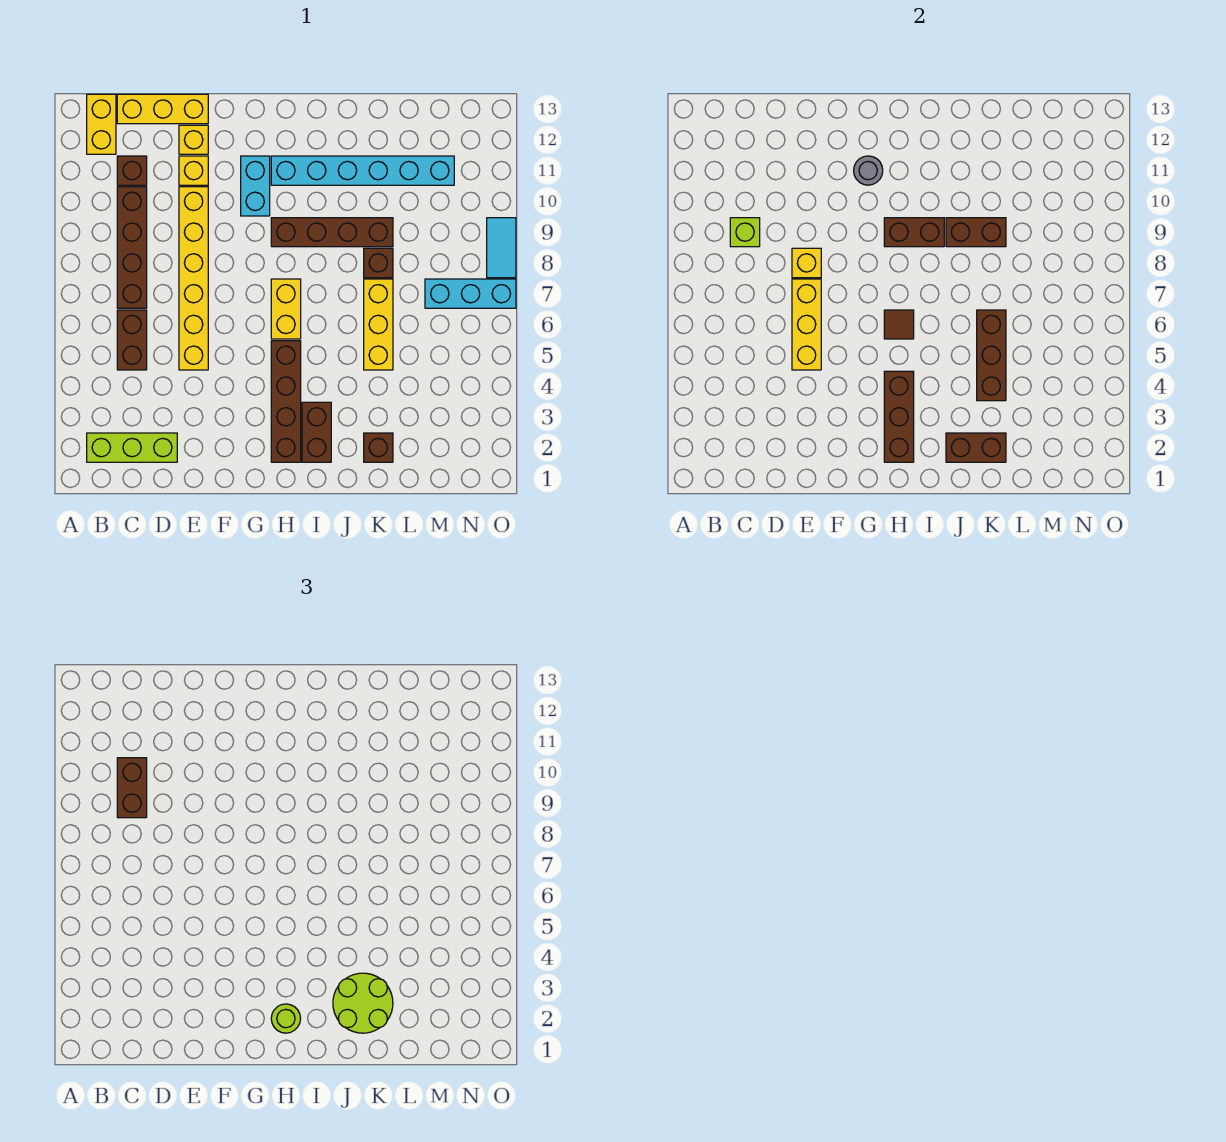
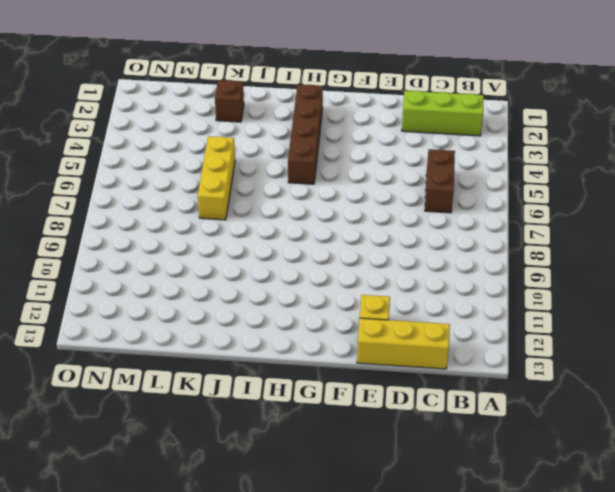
none -> yellow 1x2 brick [87,94,116,154]
none -> brown 1x4 brick [117,187,147,308]
none -> brown 1x1 brick [117,156,147,185]
none -> yellow 1x6 brick [179,187,208,370]

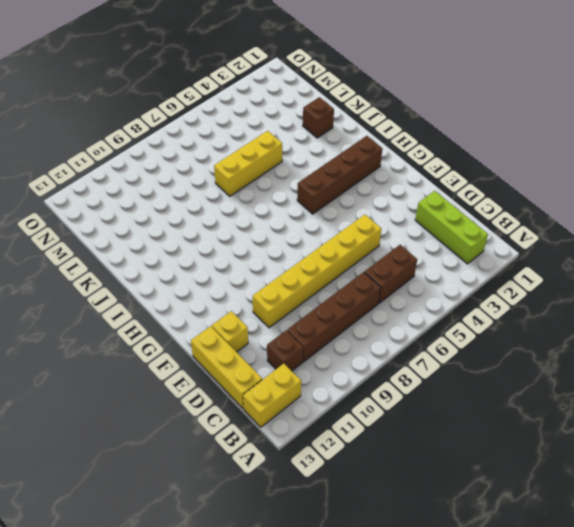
none -> yellow 1x1 brick [179,156,208,185]
none -> cyan 1x2 brick [241,156,270,216]
none -> yellow 1x2 brick [271,279,301,339]
none -> brown 1x4 brick [271,218,393,247]

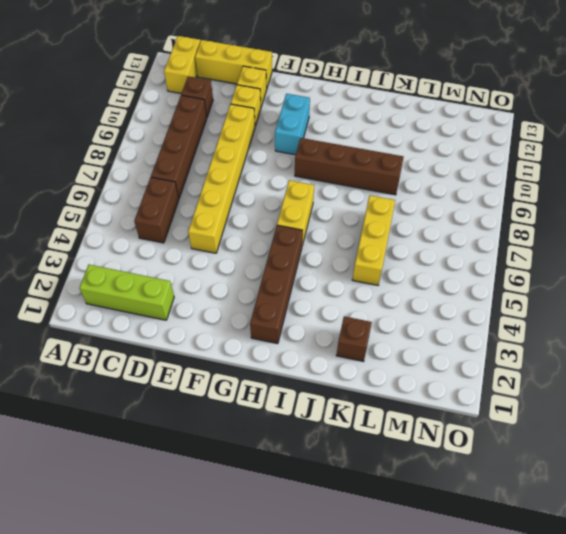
none -> cyan 1x6 brick [271,156,454,185]
none -> brown 1x2 brick [302,402,331,462]
none -> brown 1x1 brick [364,248,393,278]
none -> cyan 1x3 brick [425,279,516,308]

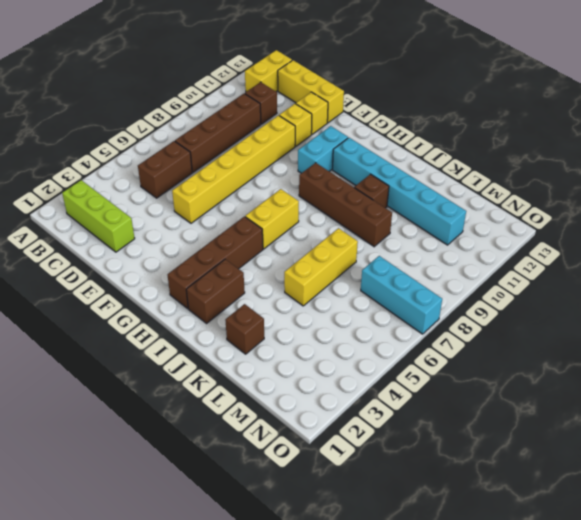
brown 1x1 brick [354,174,389,208] -> brown 1x1 brick moved to [364,248,393,278]
none -> cyan 1x2 tile [487,218,516,278]
none -> lime 1x1 brick [730,218,760,247]
none -> yellow 1x3 brick [792,279,821,370]
none -> yellow 1x1 brick [792,248,821,278]

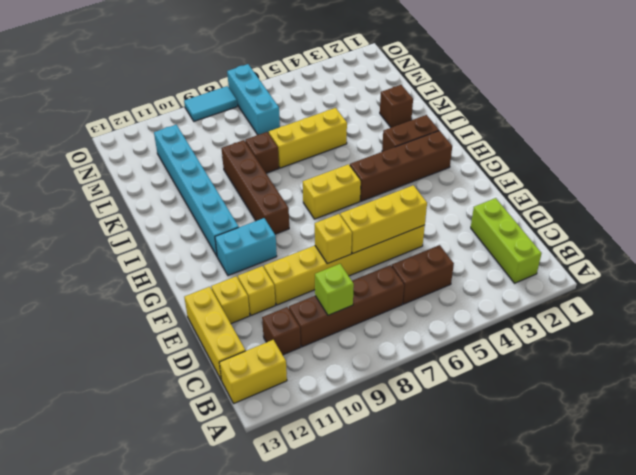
none -> grey 1x1 round brick [854,156,883,185]
none -> brown 1x3 brick [884,371,914,462]
none -> brown 1x1 tile [884,310,914,339]
none -> brown 1x2 brick [884,218,944,247]

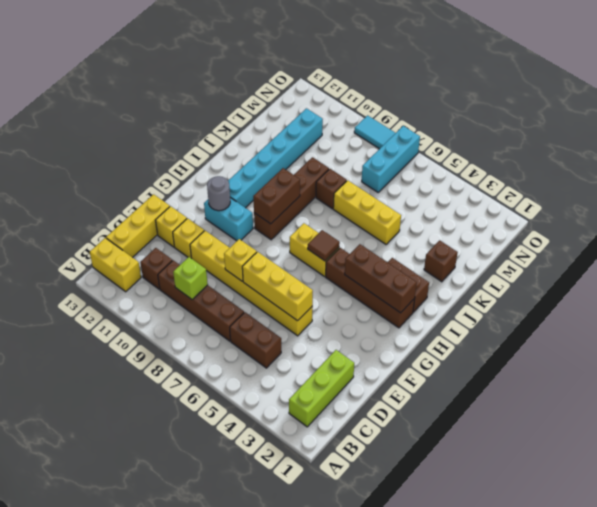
none -> brown 1x2 brick [946,433,1006,462]
none -> brown 1x2 brick [946,218,1006,247]
none -> brown 1x3 brick [977,310,1006,401]
none -> brown 1x2 brick [117,758,147,818]

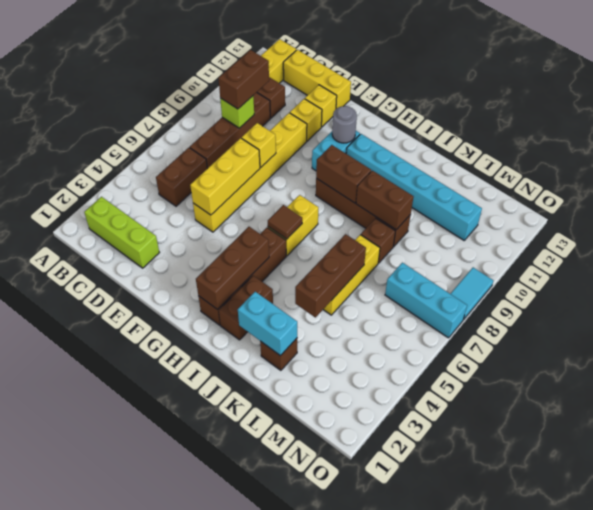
cyan 1x2 brick [238,292,297,356] -> brown 1x2 brick [946,433,1006,462]
none -> lime 1x1 round brick [271,1004,301,1033]
none -> lime 2x2 round brick [333,973,393,1033]

